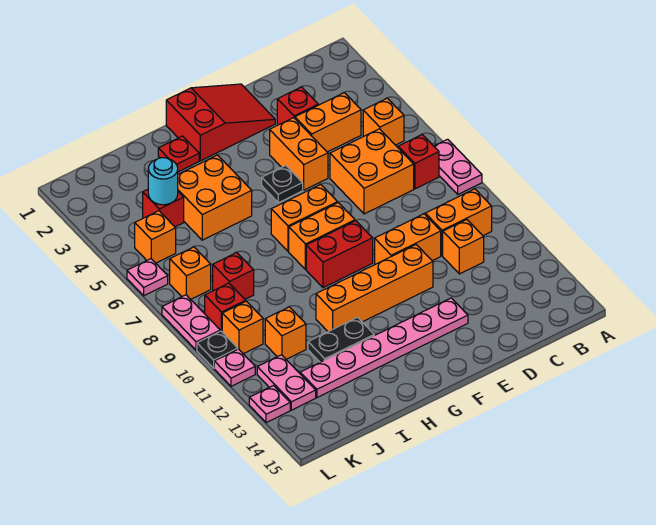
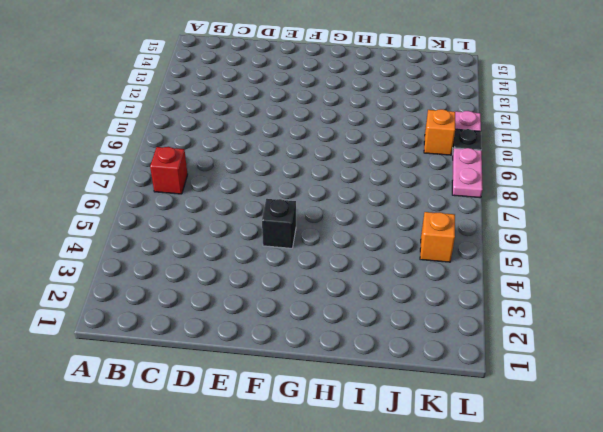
black 1x1 brick [262,199,296,248] -> black 1x1 plate [262,166,303,203]
none -> pink 1x2 plate [434,139,482,194]
none -> orange 1x1 brick [363,98,404,145]
none -> orange 1x2 brick [425,189,492,256]
none -> orange 1x2 brick [295,93,361,152]

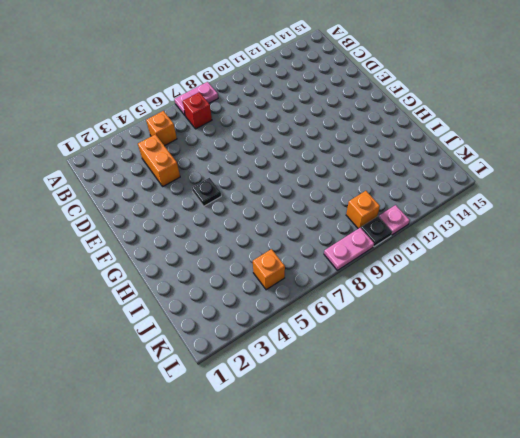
none -> orange 1x2 brick [425,189,492,256]
none -> orange 2x2 brick [330,129,414,214]
none -> orange 1x1 brick [443,220,484,274]
none -> red 1x1 brick [277,87,318,125]

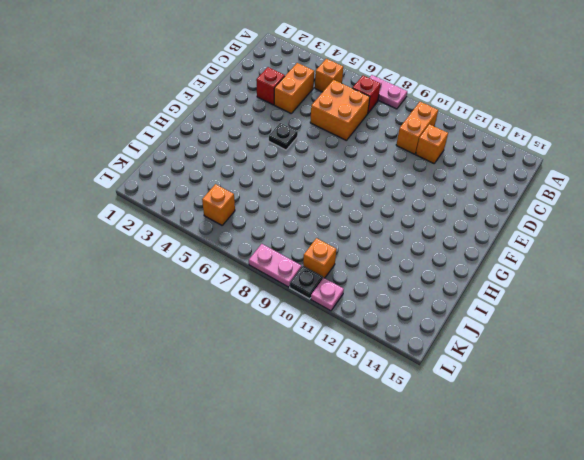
none -> orange 1x2 brick [375,214,441,264]
none -> red 2x3 slope [166,84,275,161]
none -> orange 1x2 brick [270,118,328,190]
none -> orange 1x4 brick [316,245,433,332]

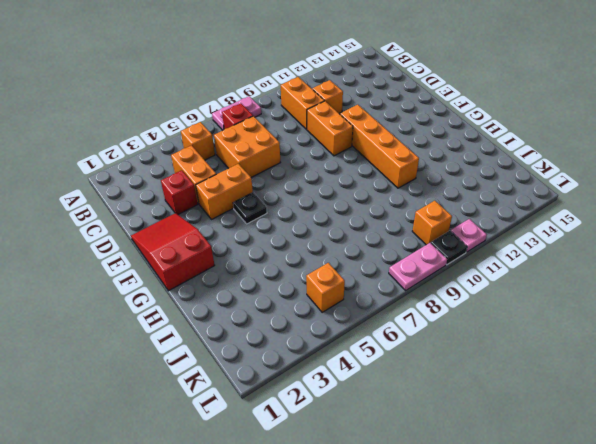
none -> pink 1x6 plate [300,298,468,398]
none -> orange 1x2 brick [271,185,338,251]
none -> orange 1x2 brick [289,203,355,270]
none -> red 1x2 brick [306,221,373,288]

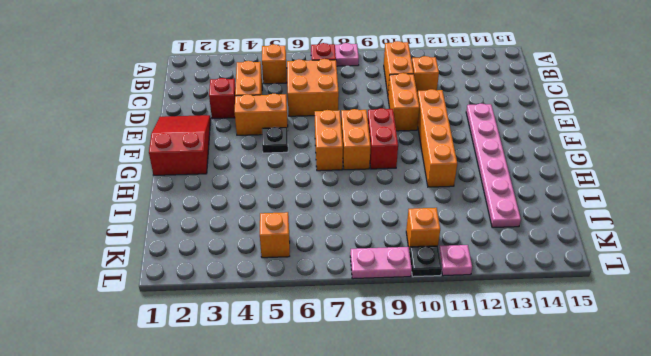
none -> red 1x1 plate [158,136,199,172]
none -> orange 2x2 brick [178,155,252,240]
none -> black 1x2 plate [308,317,374,362]
none -> red 1x1 brick [143,190,184,227]

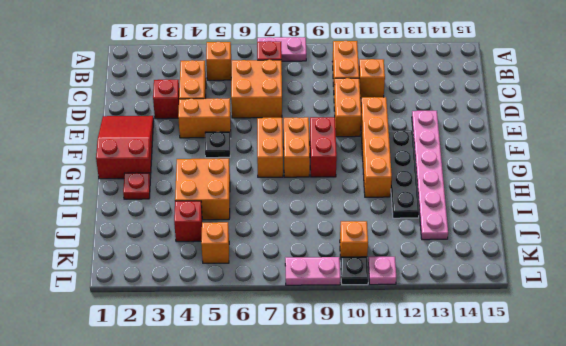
black 1x4 plate [389,130,419,218] -> black 1x2 plate [308,317,374,362]
none -> red 1x1 brick [213,253,254,299]
none -> orange 1x1 brick [265,307,306,359]
none -> orange 1x1 brick [170,247,211,299]
none -> red 1x1 brick [205,283,246,331]

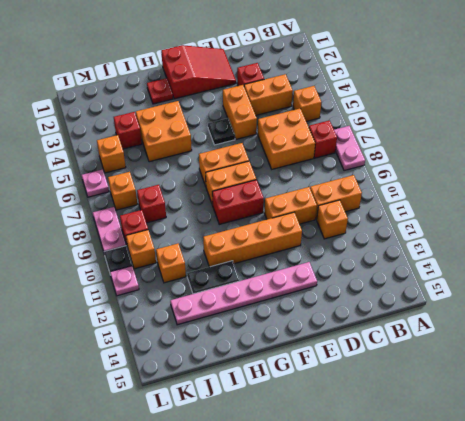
none -> pink 1x2 plate [257,355,316,410]
none -> pink 1x1 plate [249,386,290,423]
none -> cyan 1x1 round brick [148,158,178,205]

